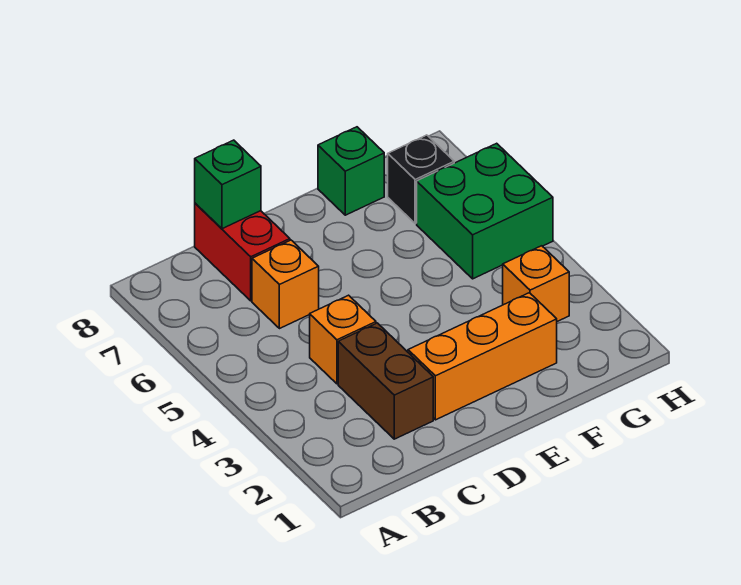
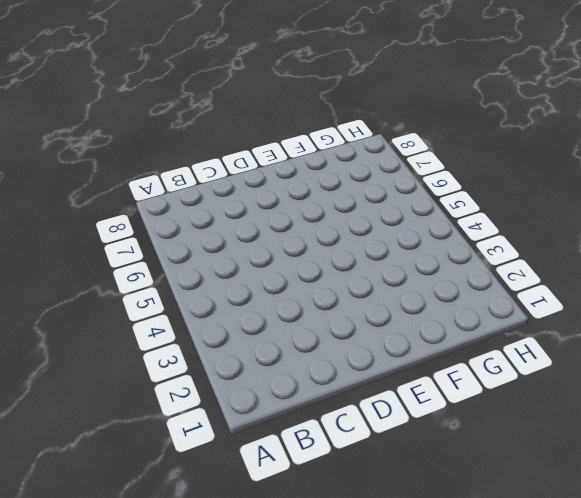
none -> brown 1x2 brick [338,323,433,439]
none -> orange 1x1 brick [310,295,376,384]

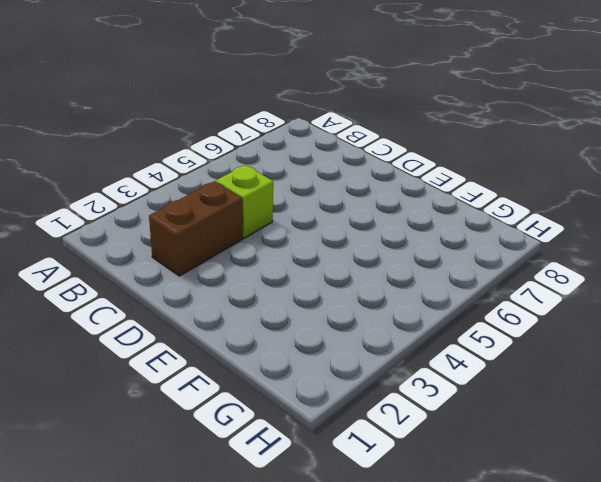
lime 1x1 brick [216,165,273,238] -> orange 1x1 brick [310,295,376,384]
none -> orange 1x1 brick [252,240,319,329]
none -> red 1x2 brick [195,203,290,301]

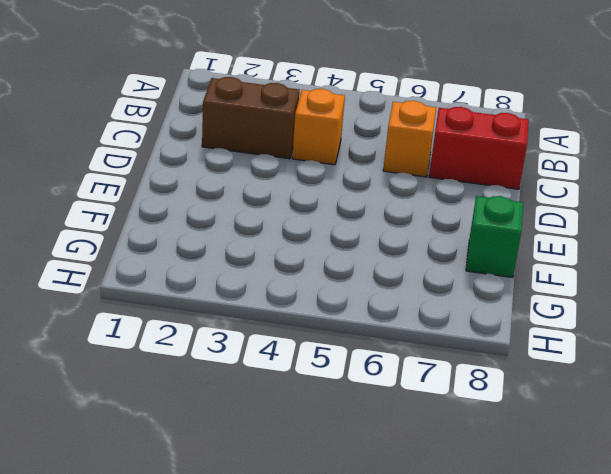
none -> orange 1x3 brick [408,293,557,420]
none -> orange 1x1 brick [503,246,569,321]

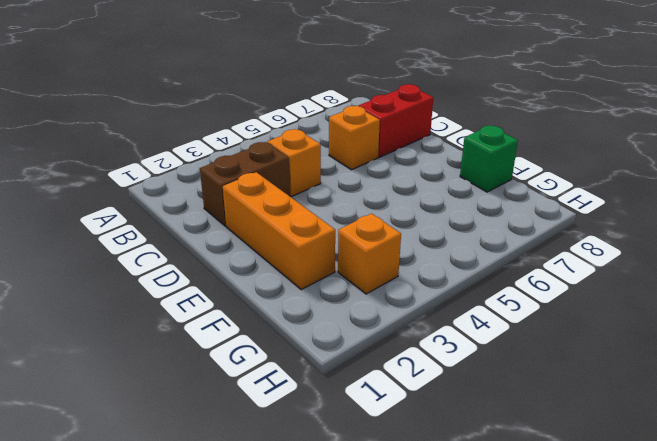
none -> green 2x2 brick [417,143,553,279]
none -> black 1x1 brick [388,135,454,224]

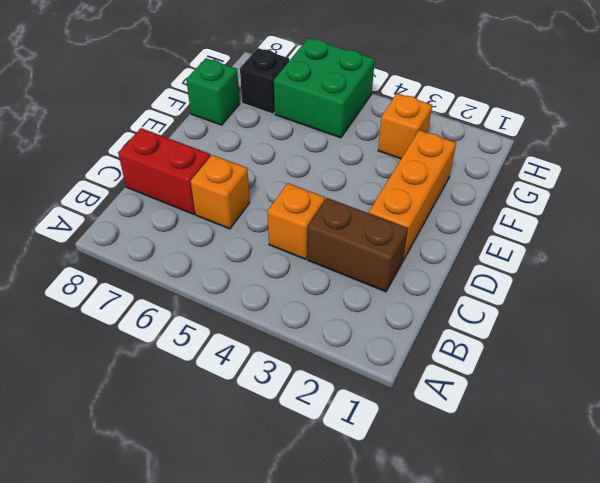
none -> green 1x1 brick [195,140,261,229]

